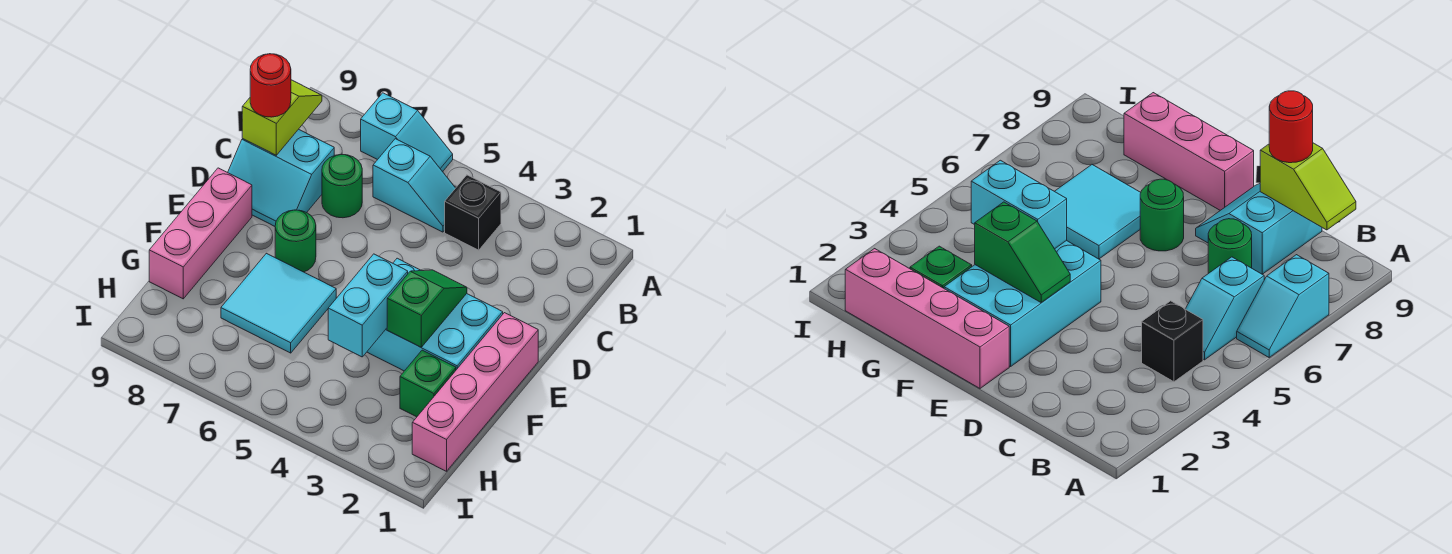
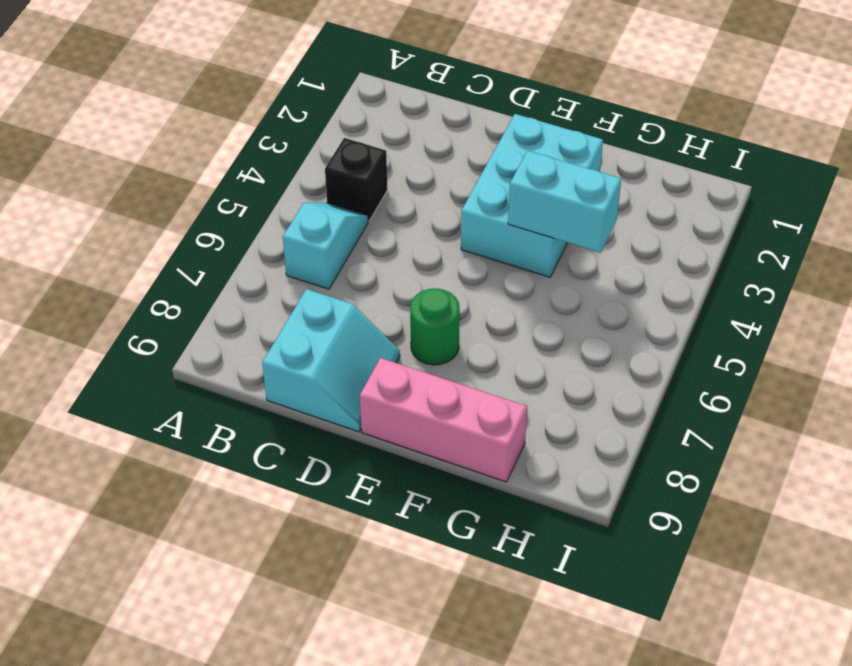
none -> cyan 1x2 slope [361,93,453,172]
none -> green 1x1 round brick [322,154,362,218]
none -> pink 1x4 brick [412,313,538,471]

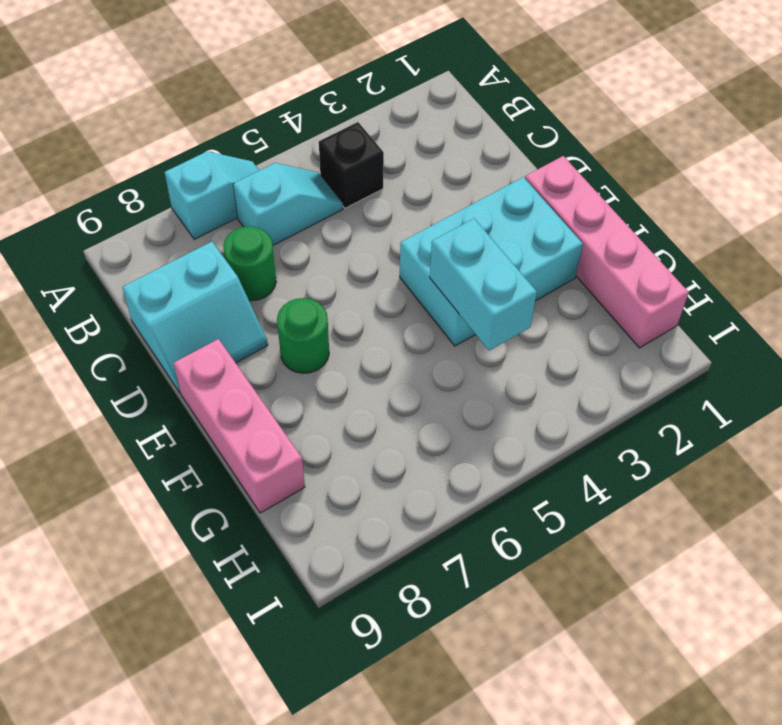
none -> cyan 2x2 tile [221,253,336,353]
none -> green 1x1 brick [400,350,456,417]
none -> lime 1x2 slope [242,80,322,155]

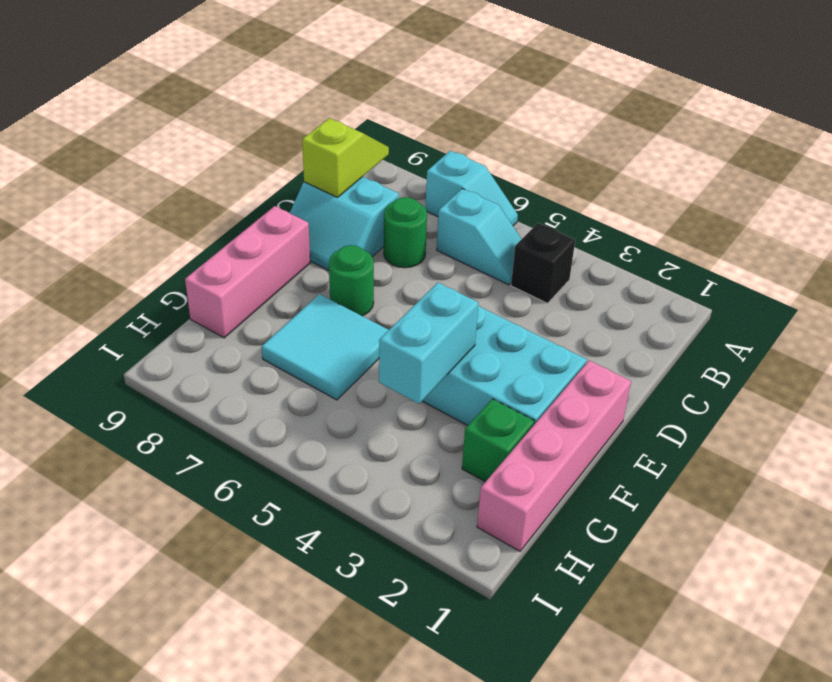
none -> green 1x2 slope [387,270,467,347]
none -> red 1x1 round brick [250,54,291,117]

